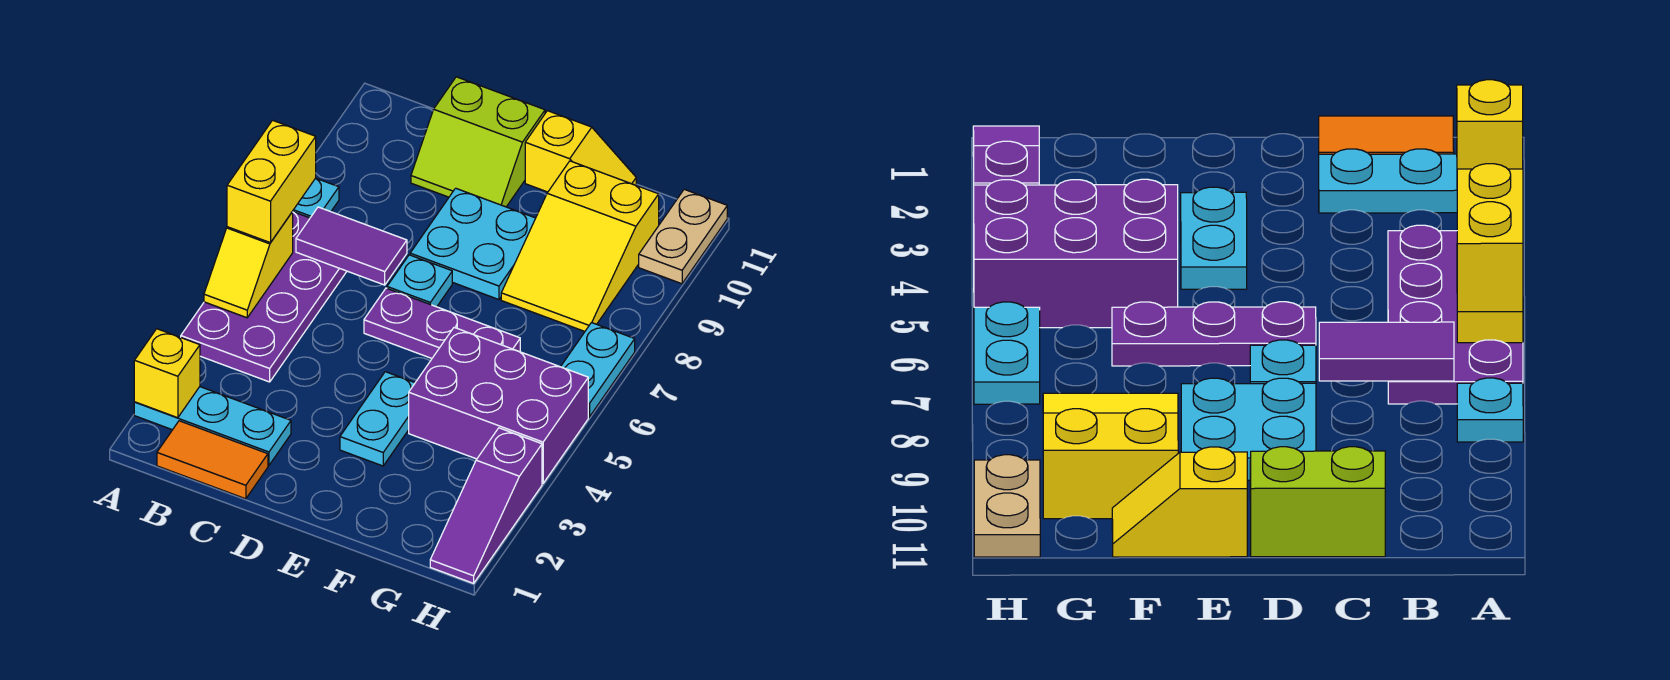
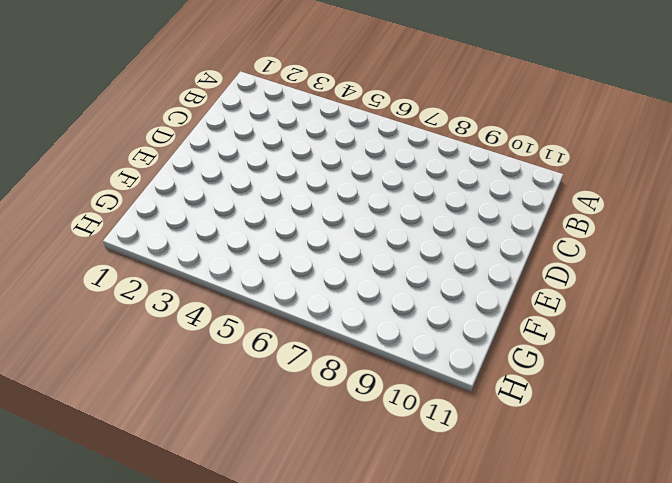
none -> cyan 1x3 plate [134,387,291,465]
none -> purple 2x4 plate [181,212,347,382]
none -> cyan 1x1 plate [293,178,339,218]

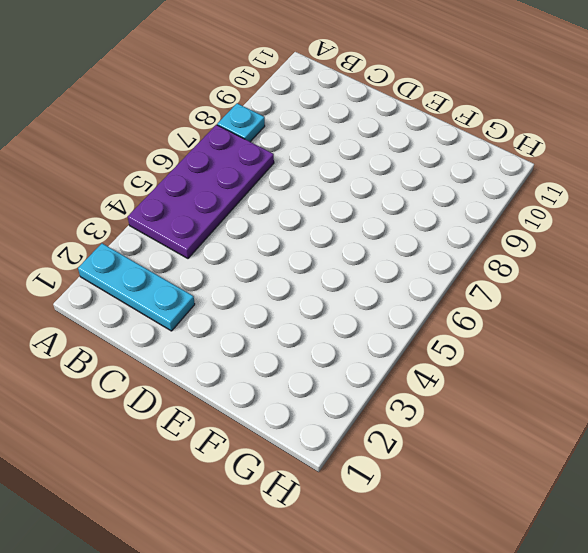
none -> orange 1x2 tile [157,421,268,499]
none -> lime 2x2 slope [411,77,545,207]
none -> purple 1x3 plate [364,288,520,358]

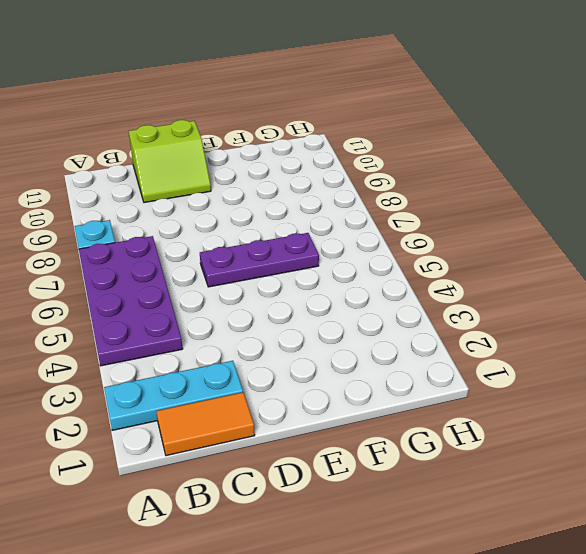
none -> cyan 1x1 plate [387,255,452,307]
none -> cyan 2x2 plate [410,188,536,300]
none -> cyan 1x2 plate [340,372,415,466]

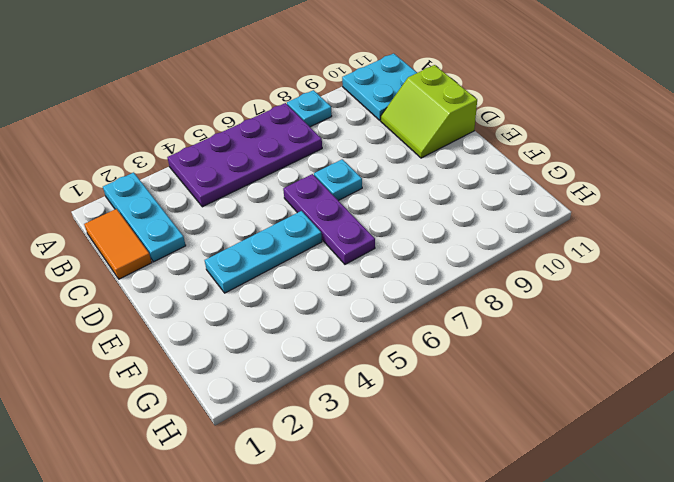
cyan 2x2 plate [342,53,417,120] -> cyan 2x2 plate moved to [410,188,536,300]
cyan 1x3 plate [205,211,322,293] -> cyan 1x2 plate [340,372,415,466]
none -> yellow 1x2 slope [525,111,636,192]
none -> purple 2x3 brick [409,328,588,483]
none -> yellow 2x3 slope [501,161,659,331]

